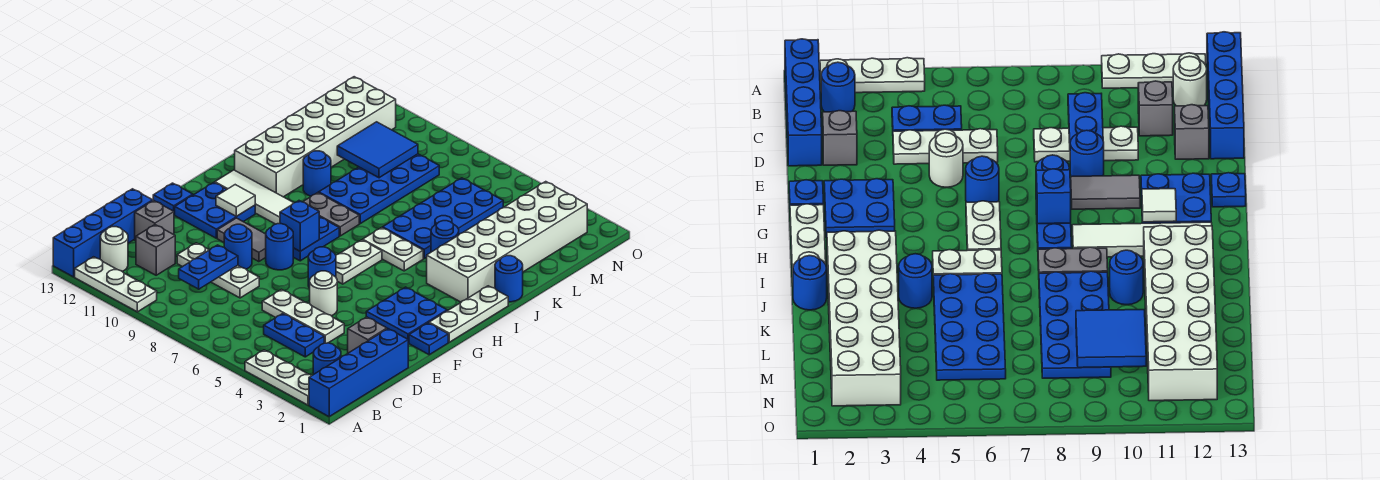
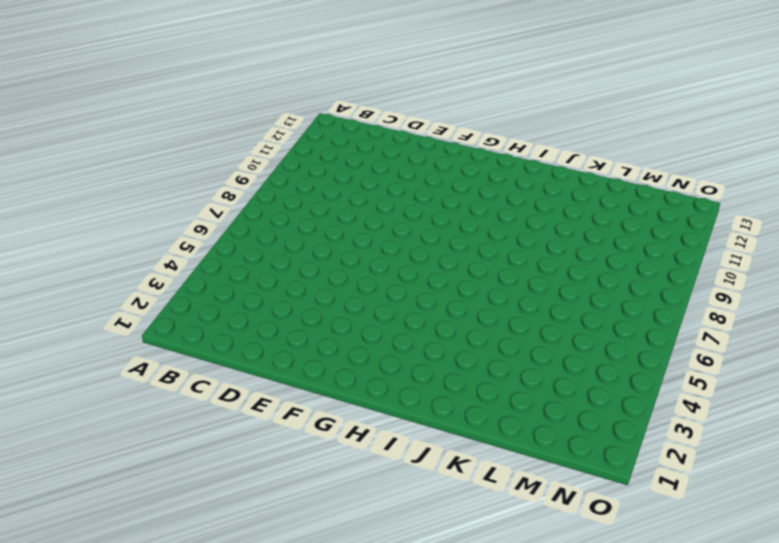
none -> blue 1x4 brick [309,329,408,417]
none -> white 1x3 plate [245,350,312,405]
none -> white 1x3 plate [75,257,157,312]
none -> blue 1x4 brick [53,189,153,277]

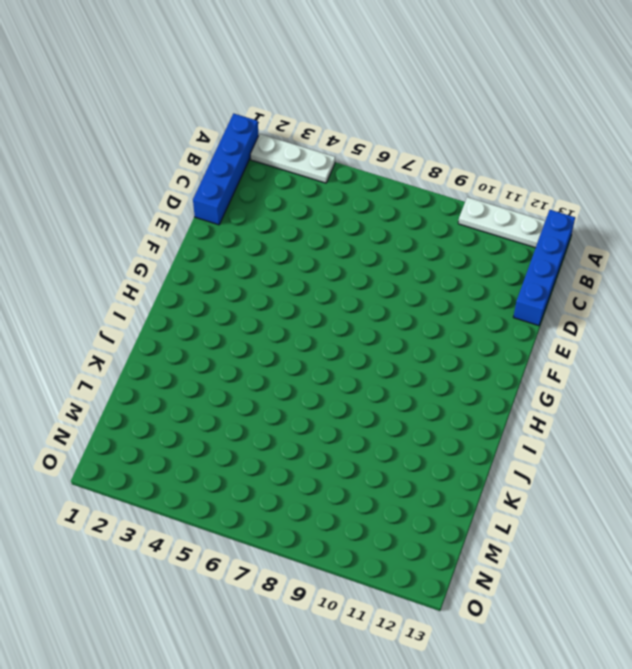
none -> blue 1x1 round brick [313,343,341,375]
none -> white 1x1 round brick [100,227,128,271]
none -> blue 1x2 plate [264,314,324,357]
none -> grey 1x1 brick [136,225,175,275]

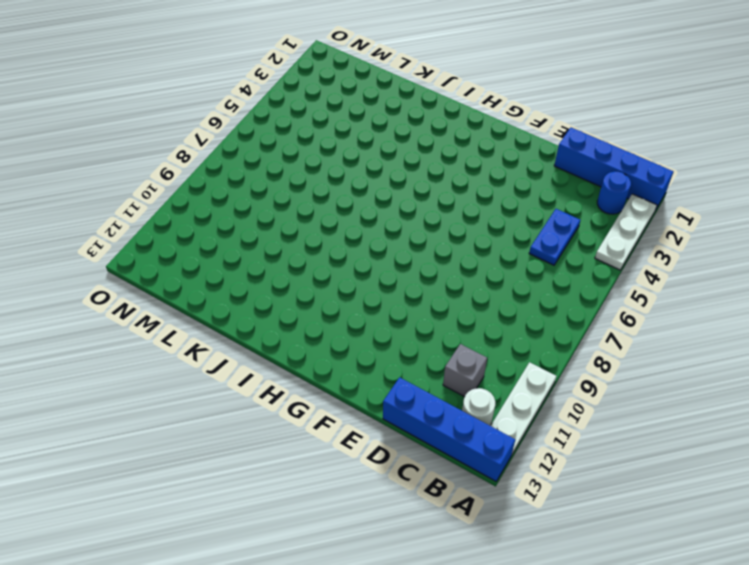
none -> grey 1x1 brick [348,317,387,353]
none -> white 1x3 plate [262,290,344,343]
none -> white 1x3 plate [177,243,259,298]
none -> grey 1x1 brick [135,200,174,241]

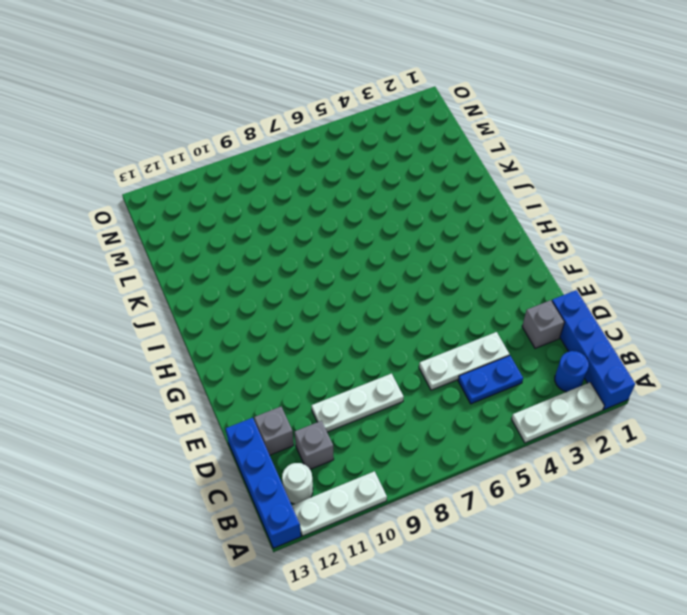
none -> white 1x1 round brick [310,271,337,316]
none -> blue 1x1 round brick [224,224,252,269]
none -> blue 1x1 plate [409,323,448,355]
none -> blue 2x2 plate [366,287,447,343]

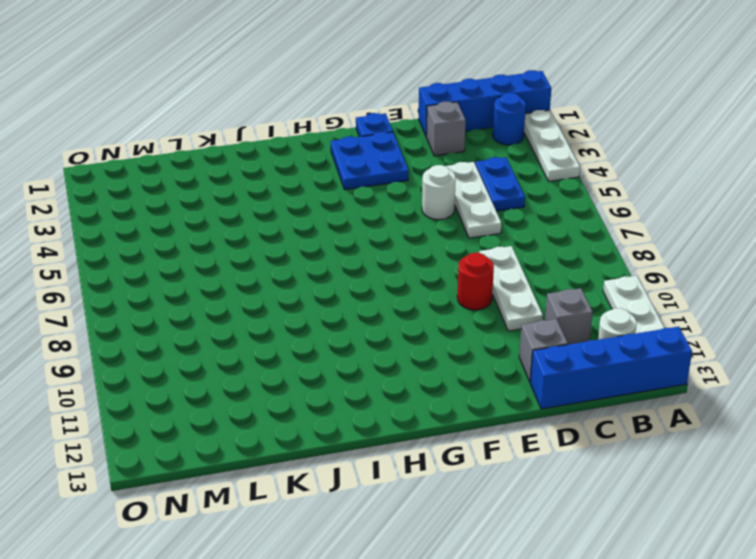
red 1x1 round brick [457,253,494,310] -> blue 1x1 round brick [224,224,252,269]
none -> blue 1x1 round brick [308,247,336,288]
none -> blue 1x1 round brick [266,224,293,270]
none -> grey 1x2 tile [217,218,266,262]
none -> blue 2x2 plate [175,183,255,238]

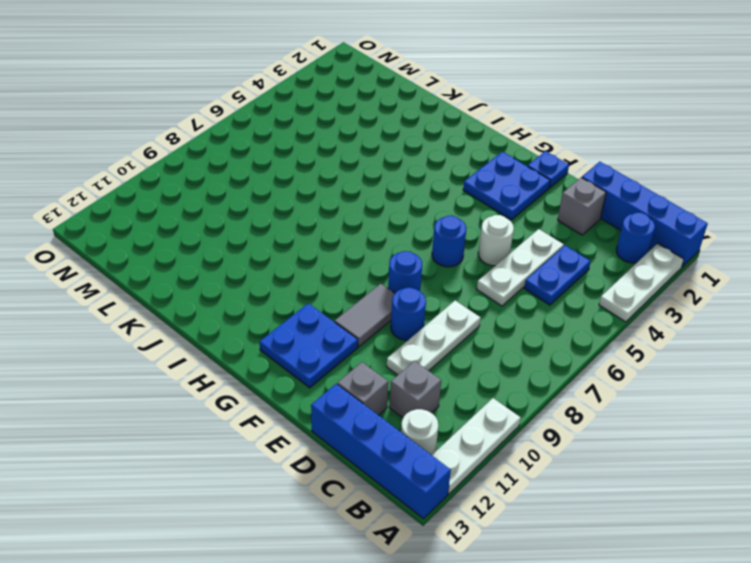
none -> blue 1x1 plate [153,183,193,215]
none -> white 1x3 plate [429,286,508,342]
none -> white 1x2 plate [336,240,382,284]
none -> blue 1x2 plate [293,217,339,261]

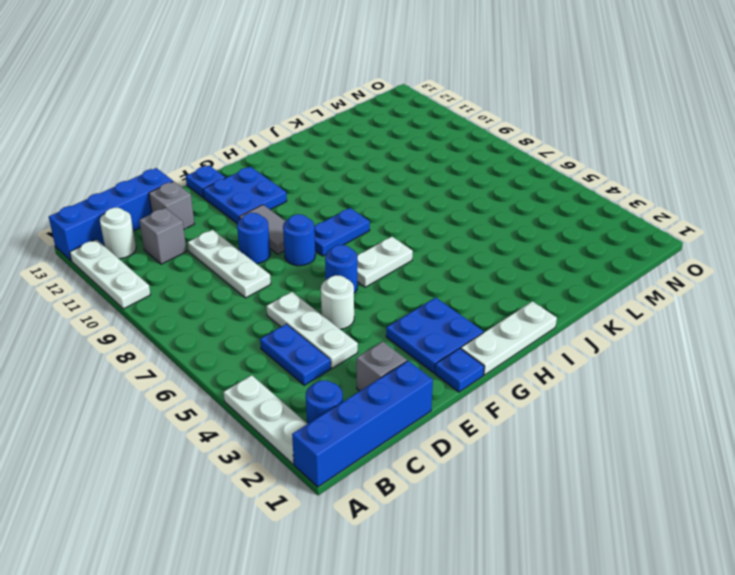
none -> white 1x4 tile [215,170,293,224]
none -> white 2x6 brick [427,182,587,302]
none -> white 1x2 plate [363,228,423,271]
none -> grey 1x2 plate [303,193,359,236]

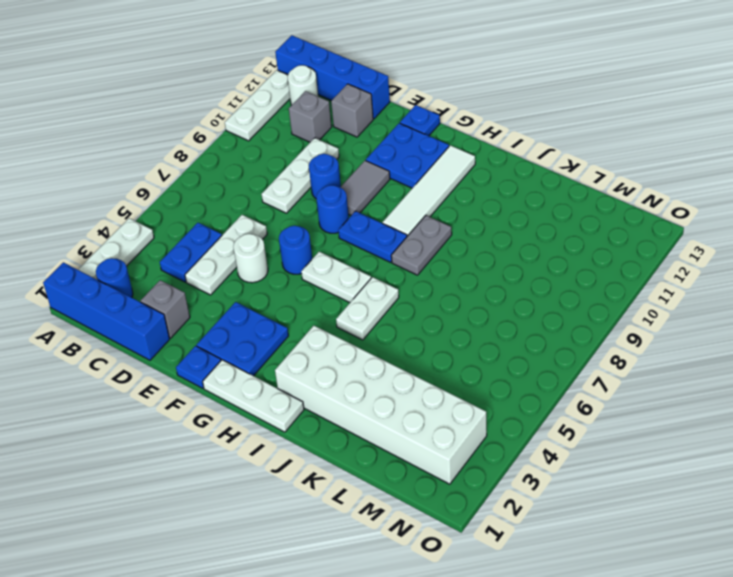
none -> white 2x6 brick [235,77,396,197]
none -> blue 1x1 round brick [495,256,523,302]
none -> blue 1x1 round brick [431,221,459,252]
none -> blue 2x4 plate [383,178,503,258]

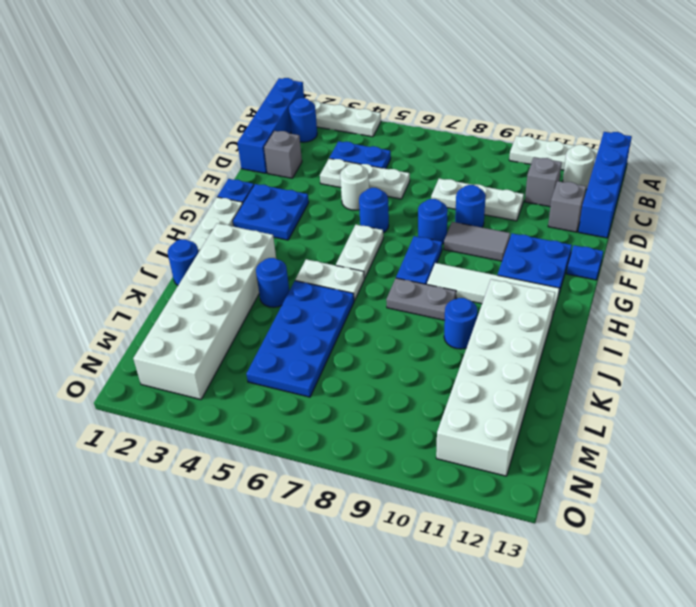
none -> blue 2x4 plate [319,154,439,224]
none -> blue 1x2 plate [179,245,238,289]
none -> blue 1x1 brick [280,201,319,251]
none -> white 1x1 tile [216,185,255,216]

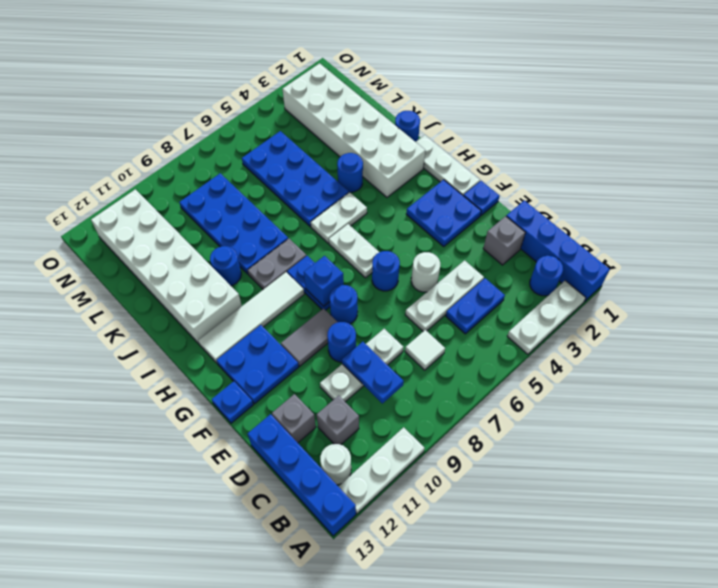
white 1x1 tile [405,330,445,370] -> white 1x1 tile moved to [216,185,255,216]
none -> blue 2x2 tile [337,122,418,178]

